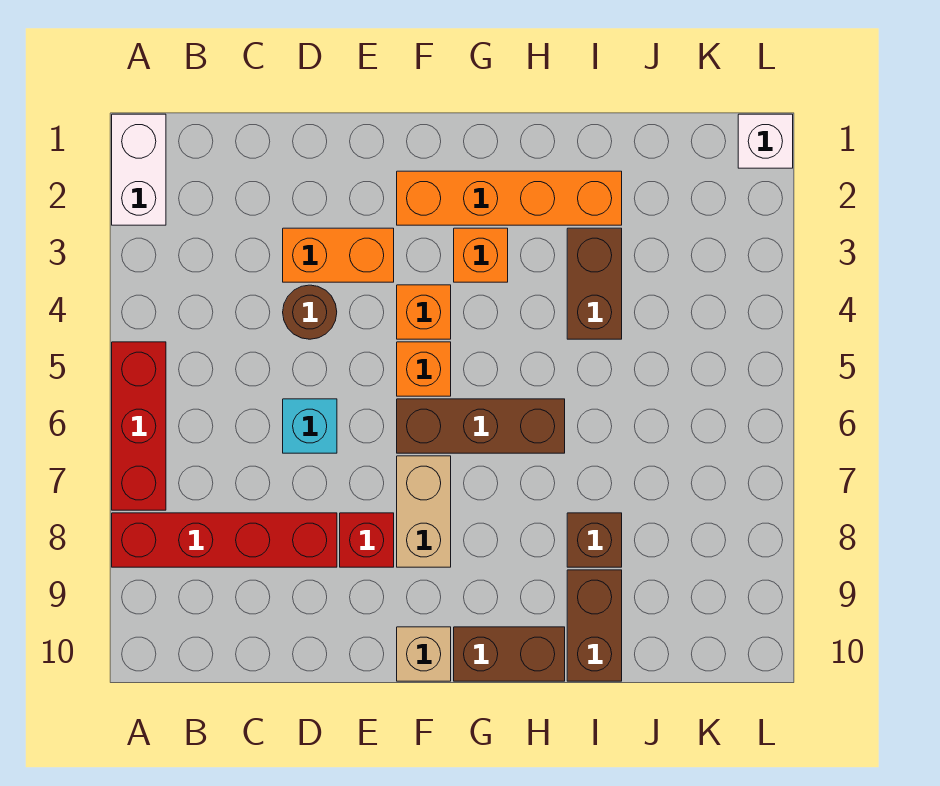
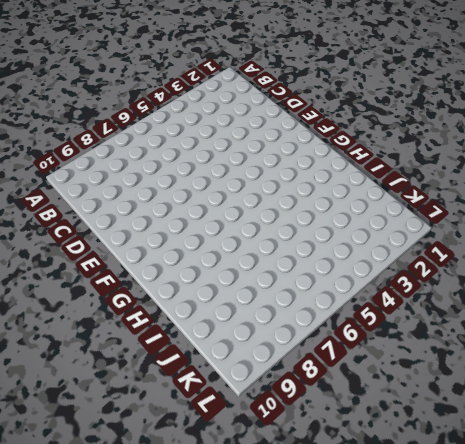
none -> white 1x2 brick [112,114,166,225]
none -> red 1x3 brick [112,342,166,510]
none -> red 1x4 brick [112,513,337,567]

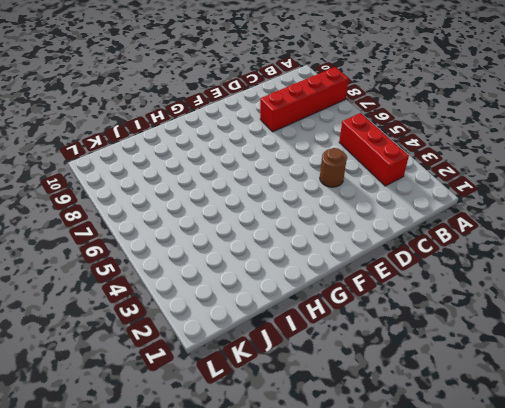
red 1x3 brick [339,113,409,186] -> red 1x3 brick moved to [112,342,166,510]
none -> white 1x2 brick [112,114,166,225]
none -> orange 1x2 brick [283,228,394,282]
none -> cyan 1x1 brick [283,399,337,453]

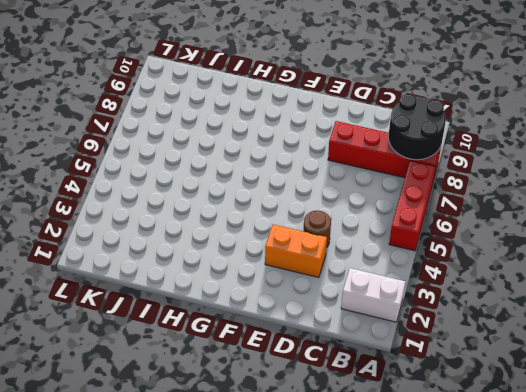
white 1x2 brick [341,268,405,322] -> white 1x2 brick turned to [112,114,166,225]
black 2x2 round brick [388,94,446,160] -> none
none -> cyan 1x1 brick [283,399,337,453]
none -> red 1x1 brick [340,513,394,567]
none -> orange 1x4 brick [397,171,622,225]

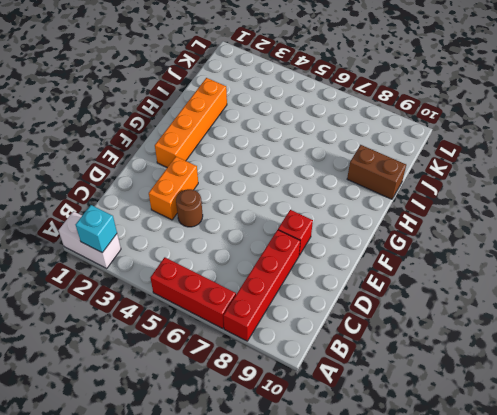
cyan 1x1 brick [75,205,117,253] -> cyan 1x1 brick moved to [283,399,337,453]
none -> orange 1x1 brick [397,285,451,339]
none -> orange 1x1 brick [397,342,451,396]
none -> brown 1x3 brick [397,399,565,453]

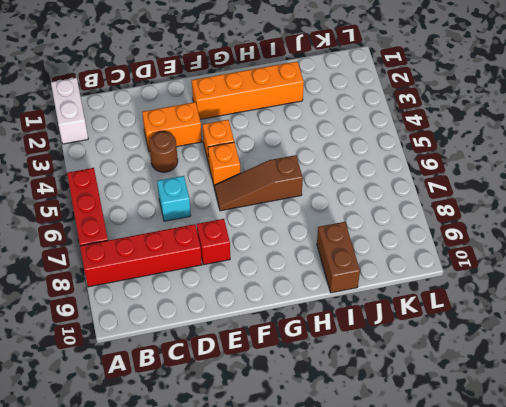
brown 1x3 slope [214,155,303,211] -> brown 1x3 brick [397,399,565,453]
none -> tan 1x2 brick [397,456,451,567]
none -> tan 1x1 brick [397,627,451,681]
none -> orange 1x1 brick [454,228,508,282]

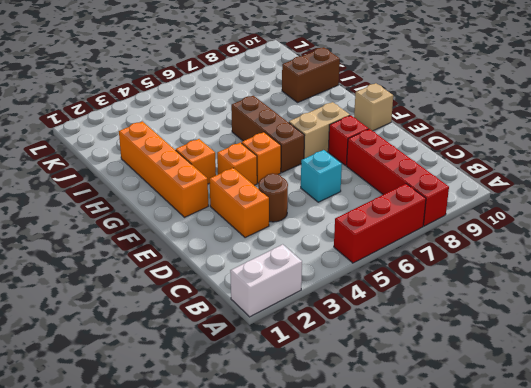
none -> brown 1x2 brick [454,627,565,681]
none -> brown 1x2 brick [567,228,622,339]
none -> brown 1x1 brick [567,513,622,567]

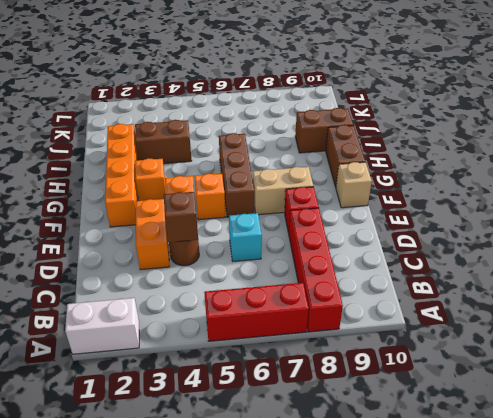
brown 1x1 brick [164,192,198,242] -> brown 1x1 brick moved to [567,513,622,567]
none -> white 1x1 brick [738,114,793,168]

